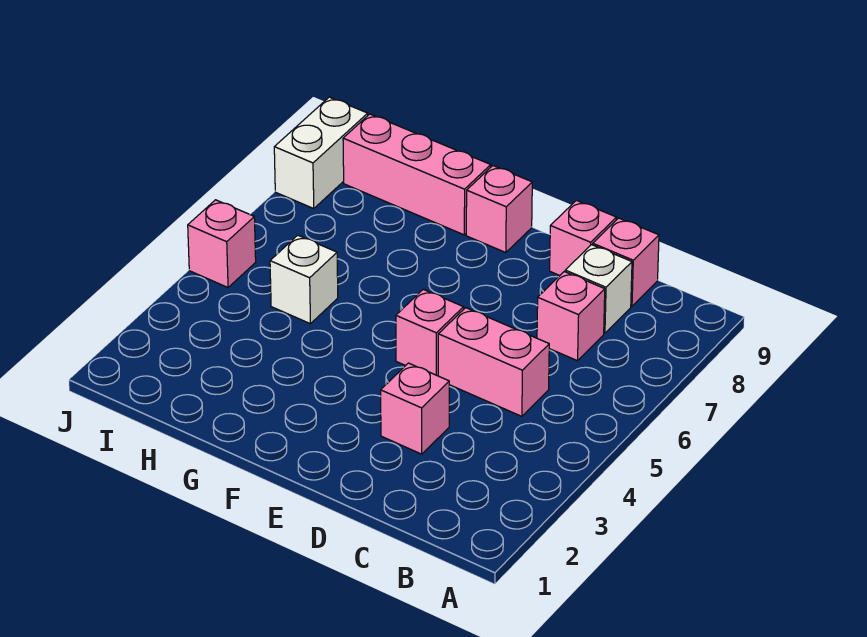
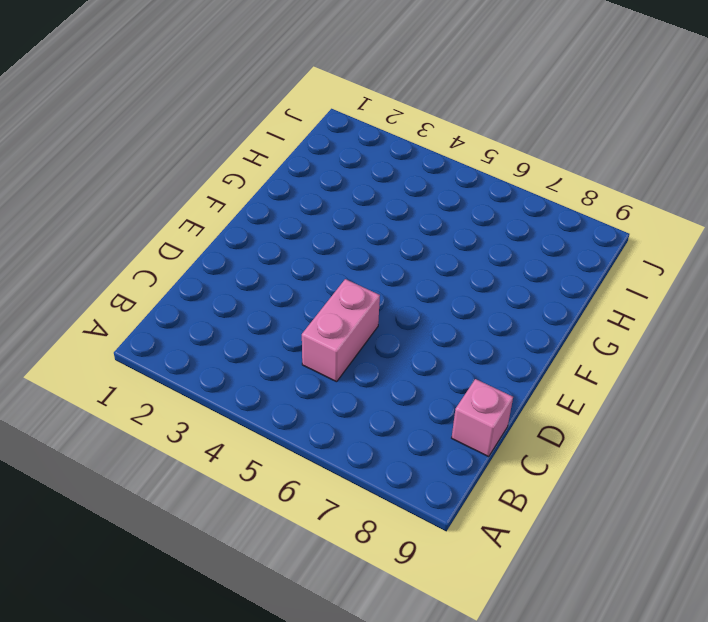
none -> pink 1x1 brick [537,272,605,361]
none -> white 1x1 brick [565,245,632,333]
none -> pink 1x1 brick [381,363,449,454]

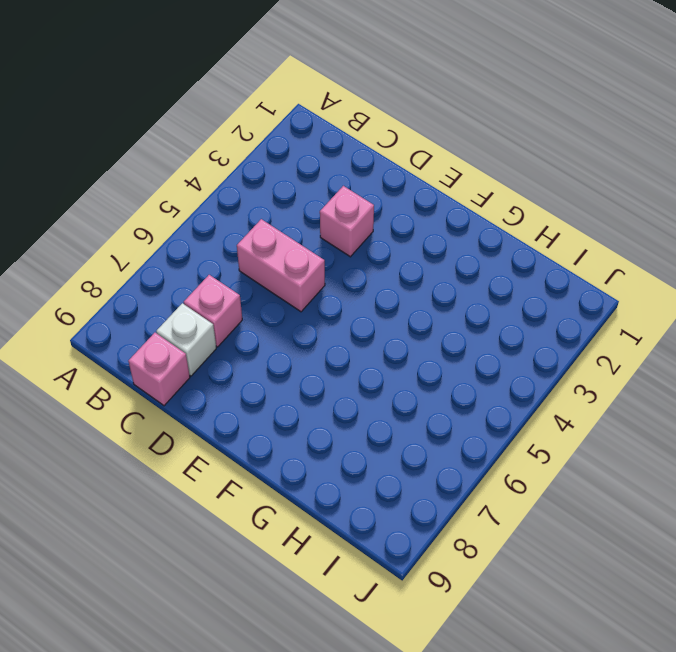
none -> pink 1x1 brick [550,200,616,276]
none -> pink 1x1 brick [396,289,464,376]
none -> pink 1x1 brick [466,166,532,253]

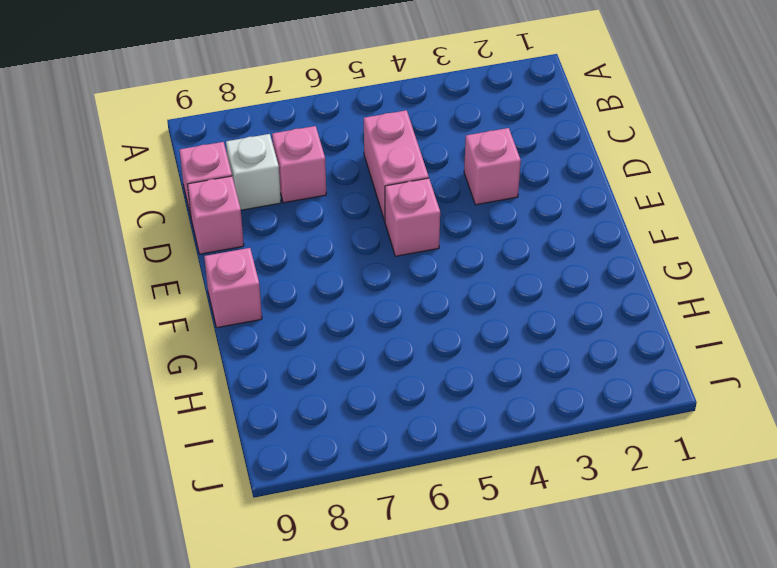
none -> pink 1x3 brick [343,114,491,235]
none -> white 1x1 brick [270,235,338,324]
none -> pink 1x1 brick [188,200,256,287]

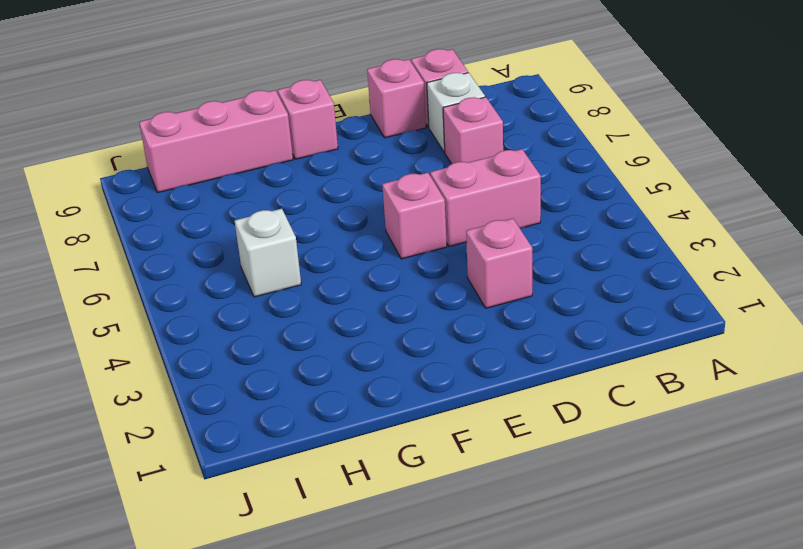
none -> pink 1x1 brick [188,200,256,287]
none -> white 1x2 brick [274,97,368,208]

